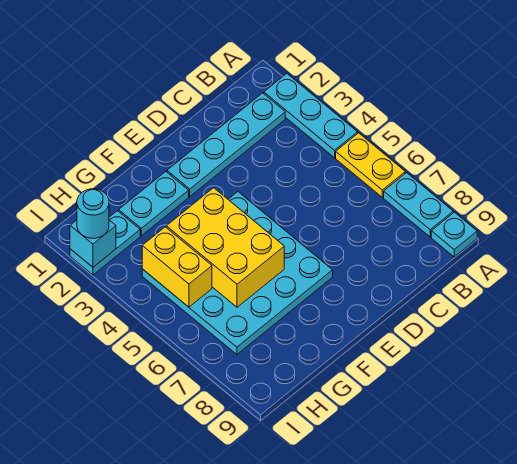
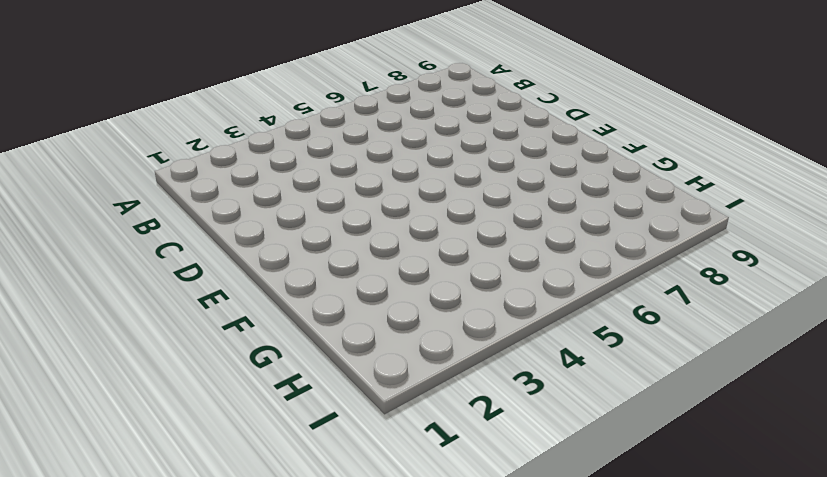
none -> cyan 1x3 plate [264,74,358,158]
none -> yellow 1x2 plate [336,133,405,197]
none -> cyan 1x2 plate [384,173,453,237]

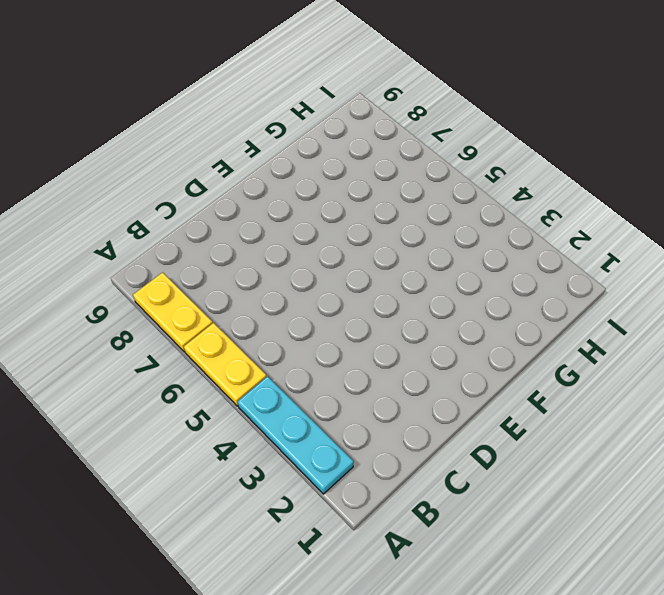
yellow 1x2 plate [133,272,213,352] -> cyan 1x2 plate [384,173,453,237]
none -> cyan 1x1 plate [431,212,477,257]
none -> cyan 1x4 plate [167,93,285,196]
none -> cyan 4x4 plate [142,192,333,355]

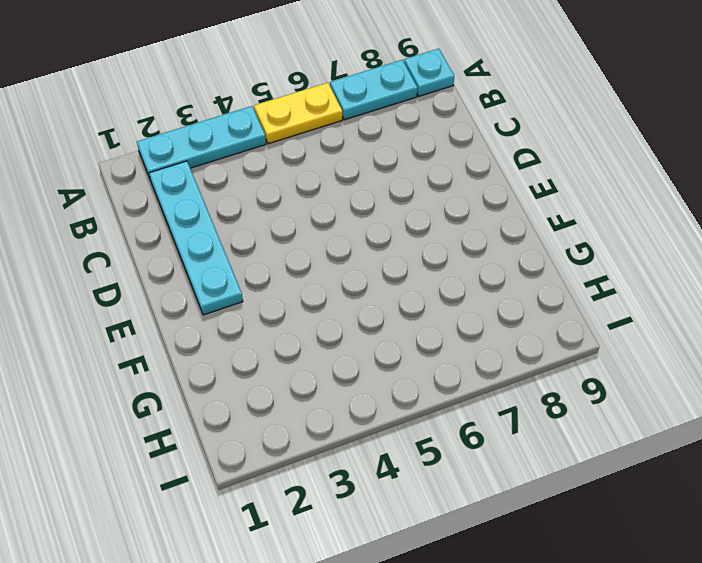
none -> cyan 4x4 plate [142,192,333,355]
none -> cyan 1x2 plate [119,172,189,236]
none -> cyan 1x2 plate [70,211,140,275]

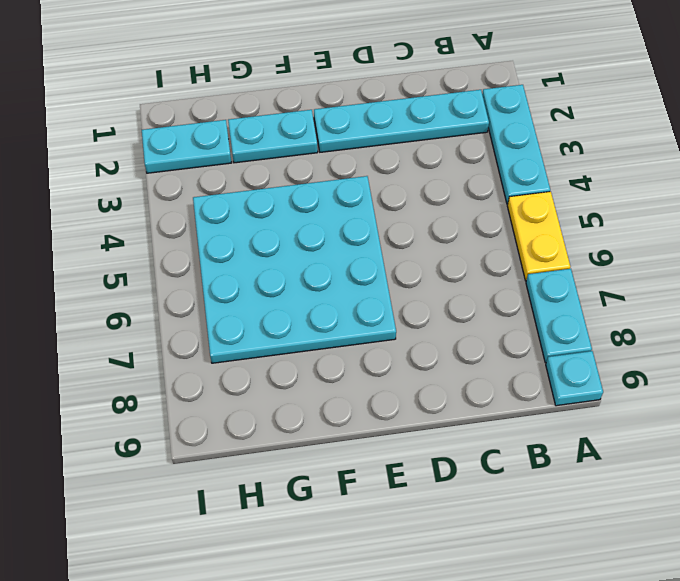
none -> yellow 2x3 brick [166,188,284,307]
none -> yellow 1x2 brick [142,227,212,307]
none -> cyan 1x1 brick [70,220,116,267]

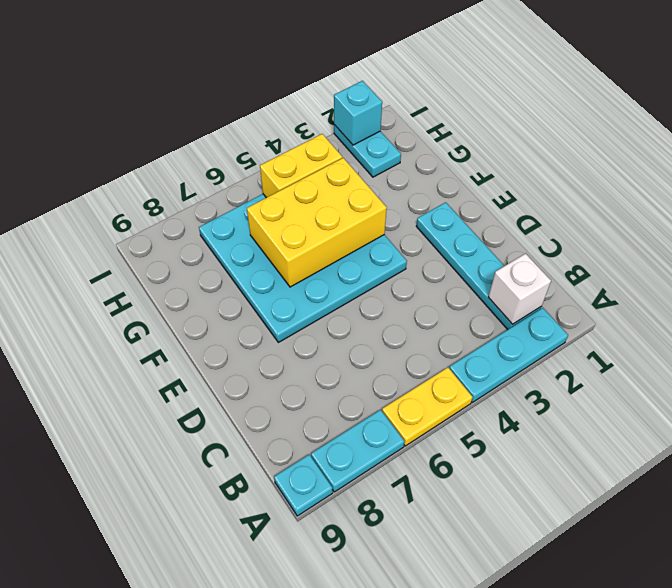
white 1x1 brick [489,254,551,324] -> none
none -> cyan 1x2 plate [119,172,189,236]
none -> cyan 1x1 round brick [77,189,109,238]

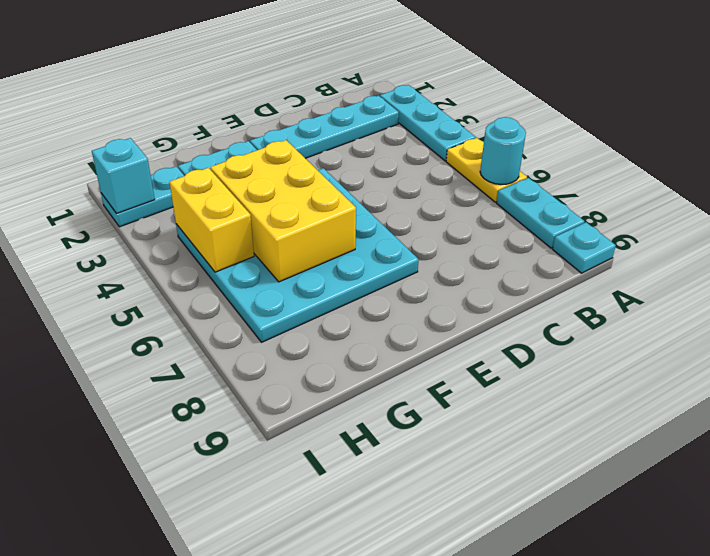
cyan 1x1 round brick [480,117,526,184] -> cyan 1x1 round brick moved to [77,189,109,238]

